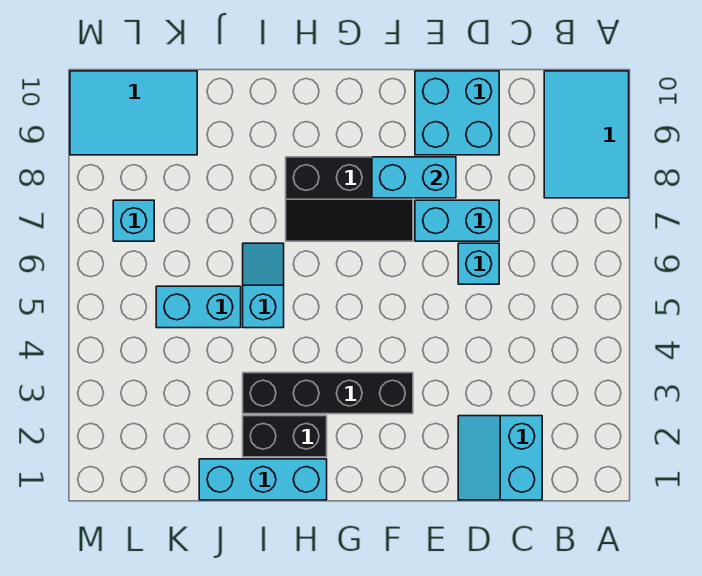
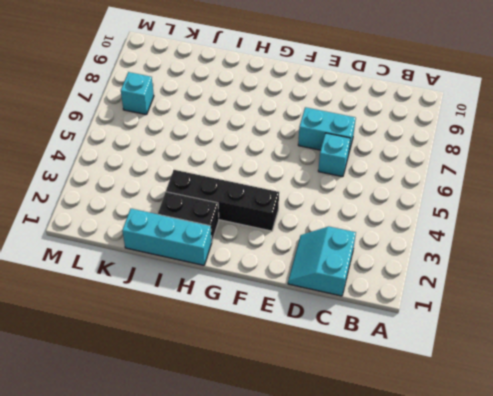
none -> cyan 2x3 tile [544,71,629,198]
none -> cyan 2x2 brick [415,71,499,155]
none -> black 2x3 slope [286,157,413,241]

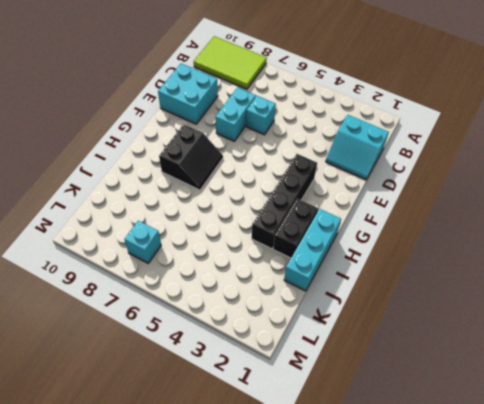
lime 2x3 tile [194,36,267,89] -> cyan 2x3 tile [544,71,629,198]
black 2x2 slope [159,124,223,190] -> black 2x3 slope [286,157,413,241]
none -> cyan 1x2 slope [243,243,284,328]
none -> cyan 1x2 brick [156,286,241,328]
none -> cyan 2x3 tile [70,71,197,155]

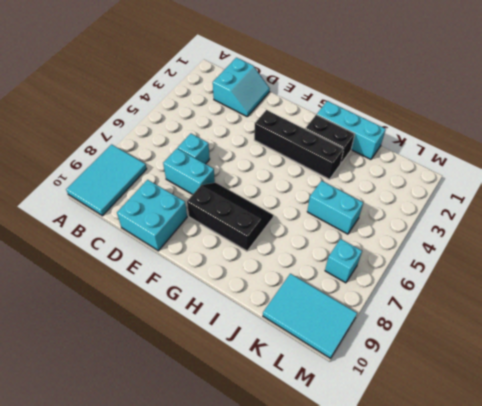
none -> cyan 1x2 slope [243,243,284,328]
none -> cyan 1x2 brick [372,157,456,198]

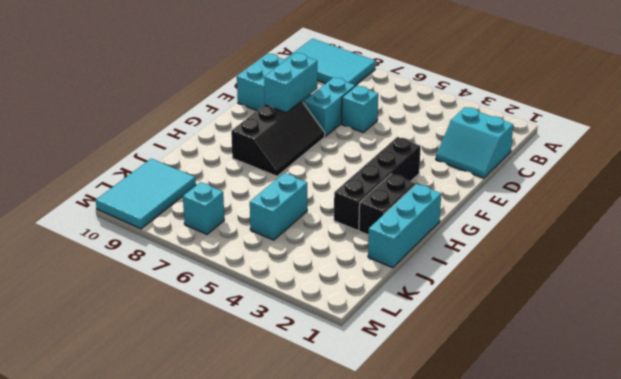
none -> cyan 1x2 slope [243,243,284,328]

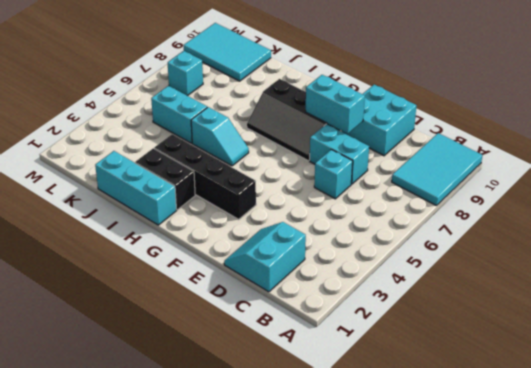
cyan 1x2 slope [191,107,249,166] -> cyan 1x2 slope turned to [243,243,284,328]

